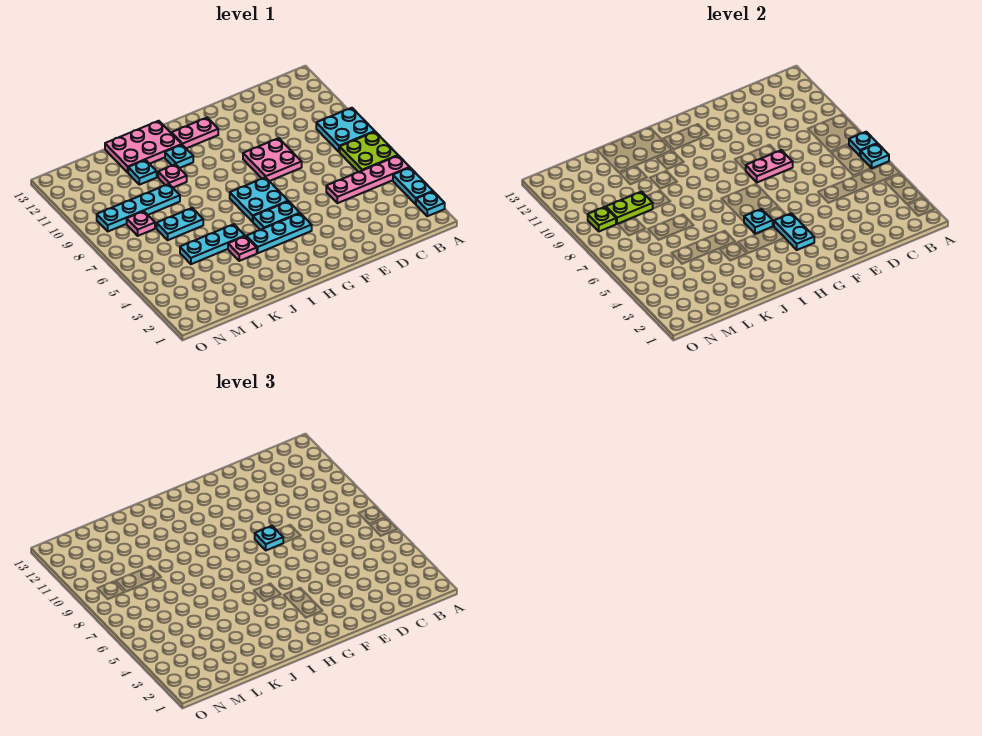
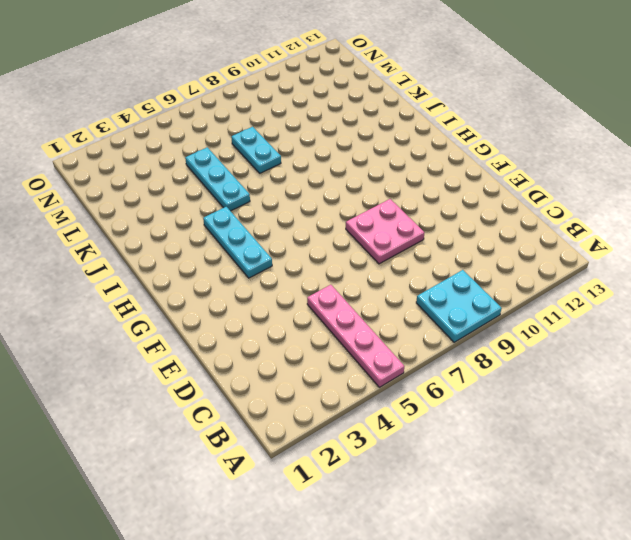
none -> cyan 1x1 plate [416,192,445,216]
none -> cyan 1x2 plate [393,168,433,204]
none -> lime 2x2 plate [340,132,398,172]

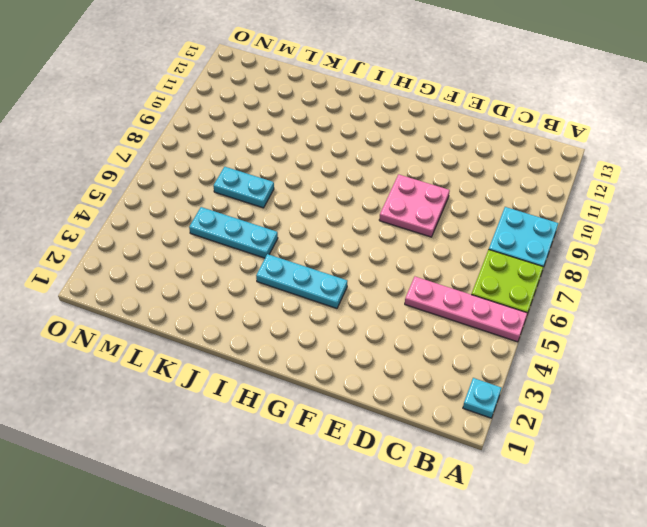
none -> cyan 1x2 plate [393,168,433,204]
none -> cyan 1x2 plate [253,201,300,230]
none -> cyan 2x2 plate [230,177,288,222]

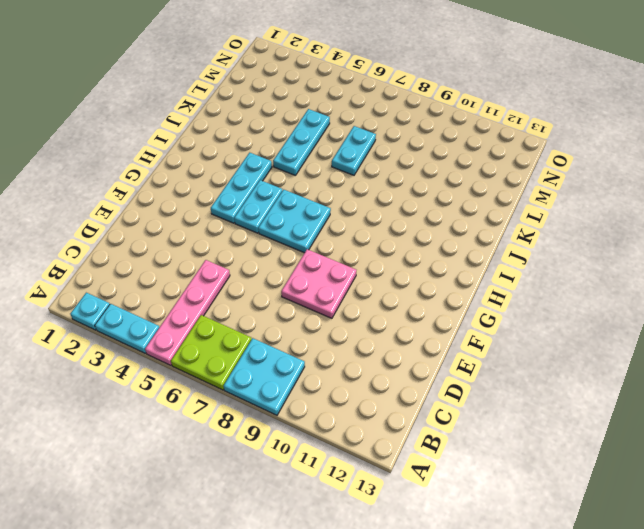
none -> pink 1x2 plate [172,118,218,148]
none -> cyan 1x1 plate [165,145,193,168]
none -> pink 2x3 plate [105,121,182,173]

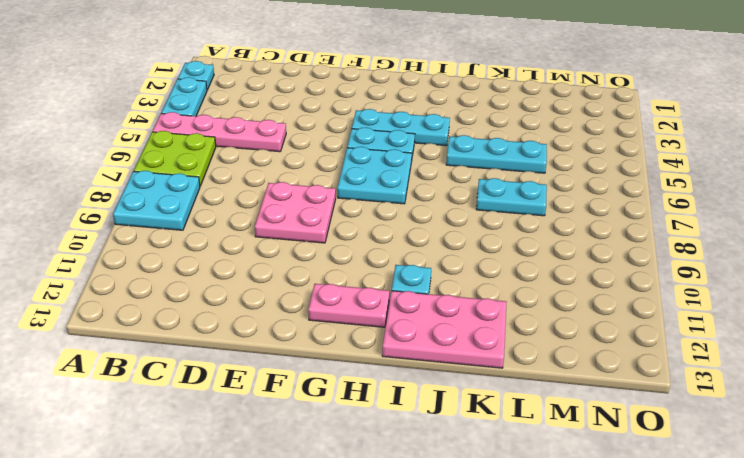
none -> pink 1x1 plate [228,236,257,261]
none -> pink 1x1 plate [158,164,187,187]
none -> cyan 1x4 plate [97,184,180,231]

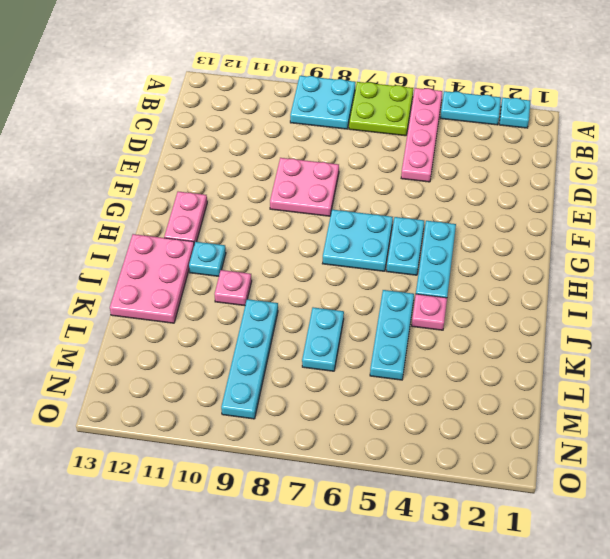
none -> cyan 1x1 plate [128,160,157,185]
none -> pink 1x1 plate [127,211,155,236]
none -> cyan 1x1 plate [861,144,889,168]

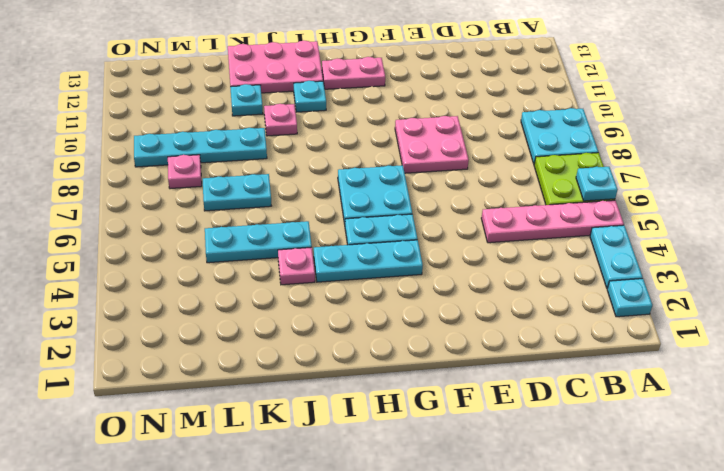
none -> cyan 1x1 plate [849,132,877,156]
none -> pink 1x2 plate [745,150,793,182]
none -> cyan 1x2 plate [774,213,814,250]

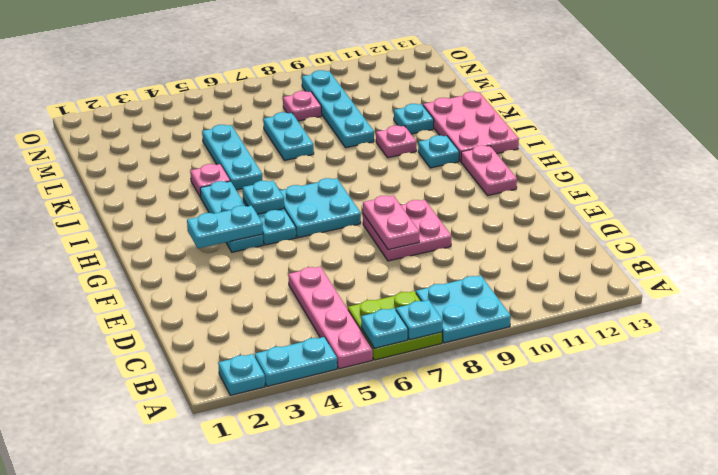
none -> lime 1x2 plate [606,192,653,224]
none -> lime 1x1 plate [588,207,616,231]
none -> cyan 1x1 plate [255,526,283,550]

